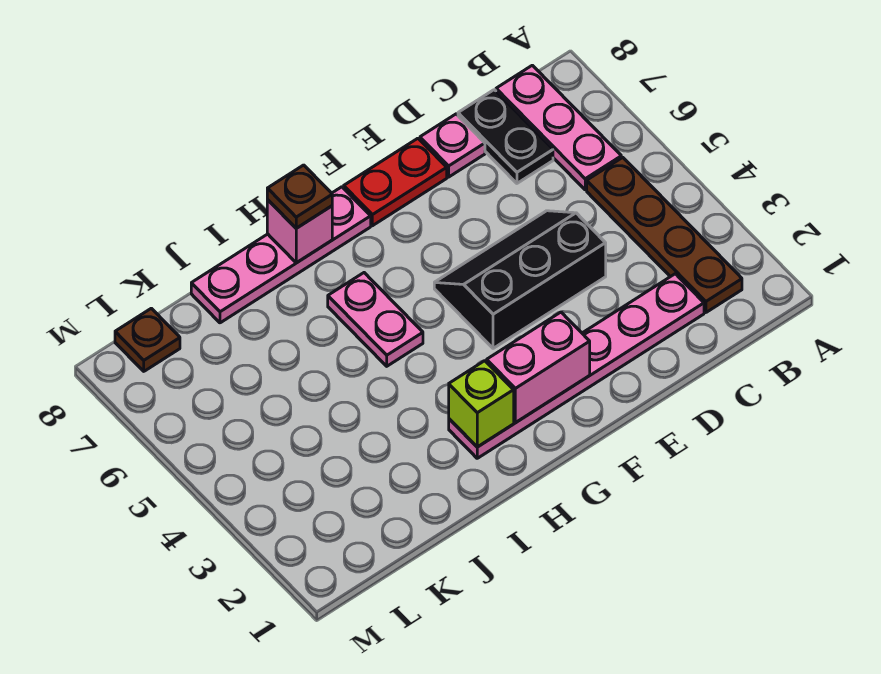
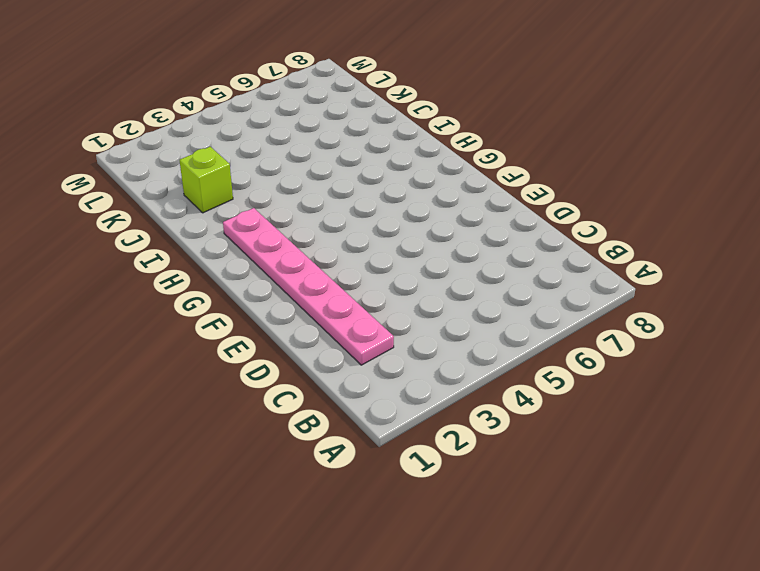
lime 1x1 brick [180,147,233,213] -> lime 1x1 brick moved to [449,361,514,447]
none -> brown 1x4 plate [587,157,742,312]
none -> pink 1x3 plate [496,65,621,190]
none -> black 1x2 plate [458,90,553,183]

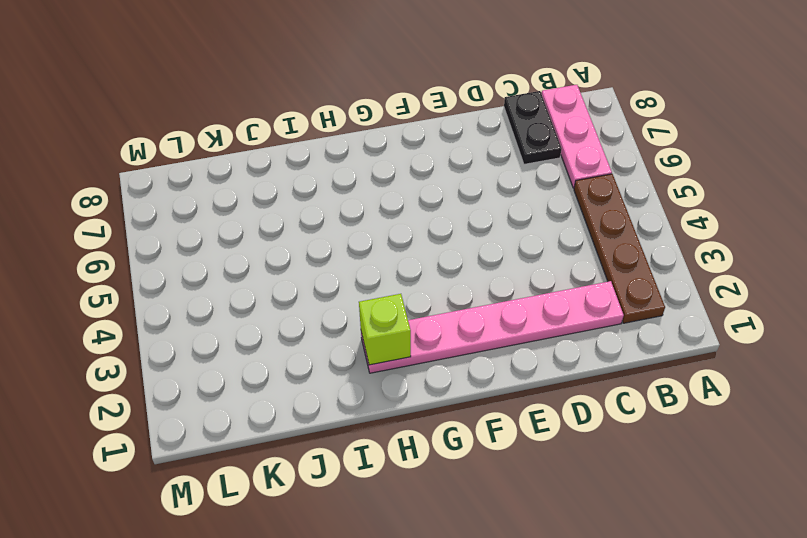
none -> black 2x3 slope [434,211,606,348]
none -> pink 1x1 plate [420,114,485,177]
none -> red 1x2 plate [344,138,447,226]

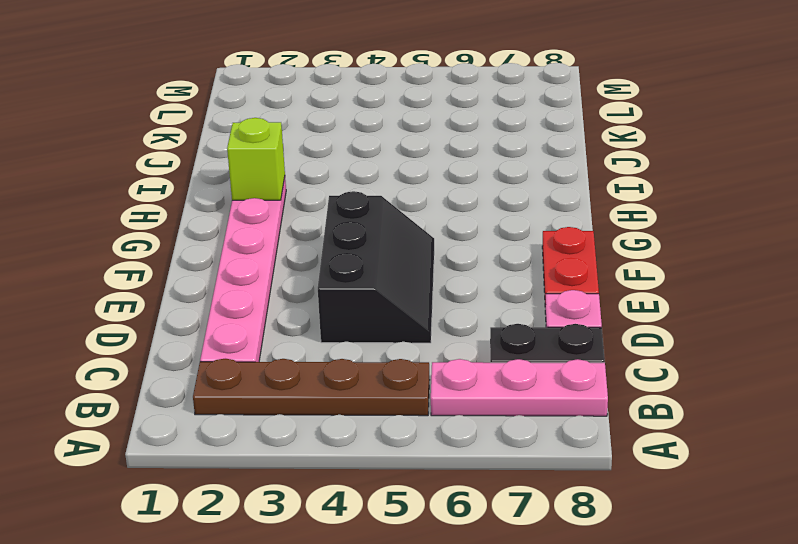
none -> pink 1x4 plate [191,187,371,323]
none -> pink 1x2 plate [328,273,423,366]
none -> brown 1x1 plate [115,308,180,371]

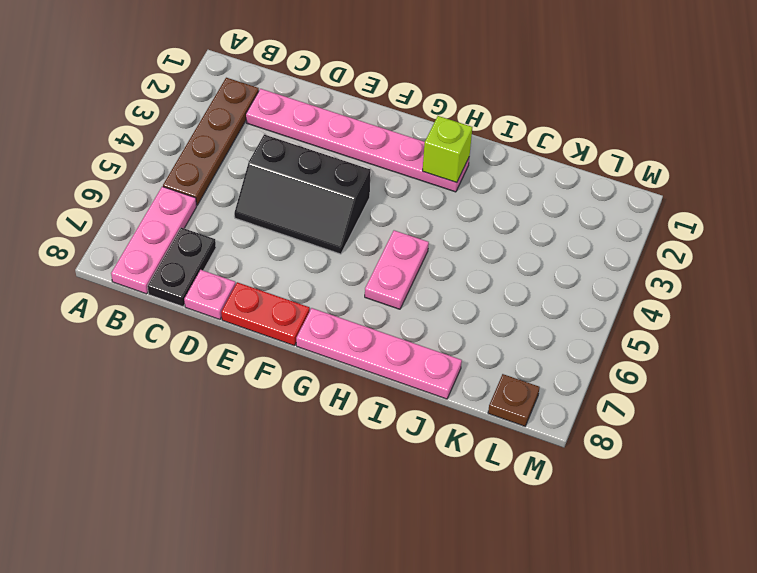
none -> pink 1x2 brick [487,312,590,423]
none -> pink 1x1 brick [267,200,332,263]
none -> brown 1x1 plate [267,165,332,228]

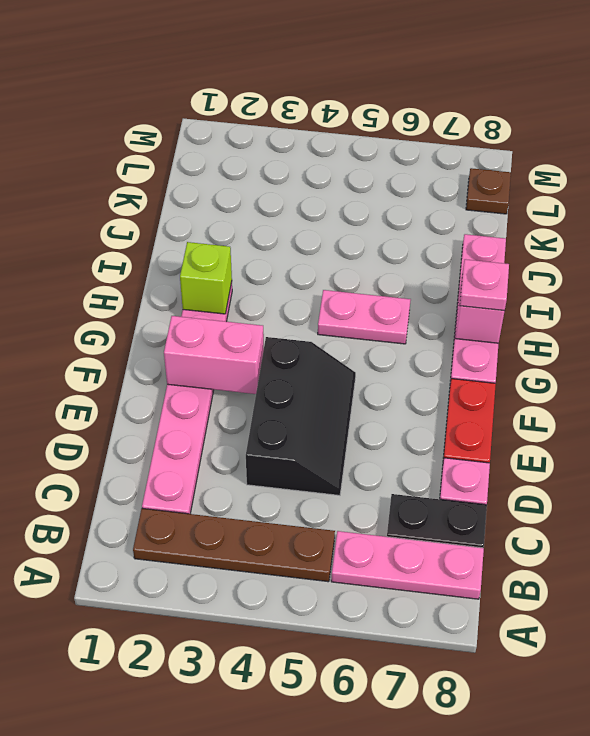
pink 1x2 brick [164,316,264,394] -> pink 1x2 brick turned to [487,312,590,423]
pink 1x1 plate [460,259,509,311] -> brown 1x1 plate [267,165,332,228]

